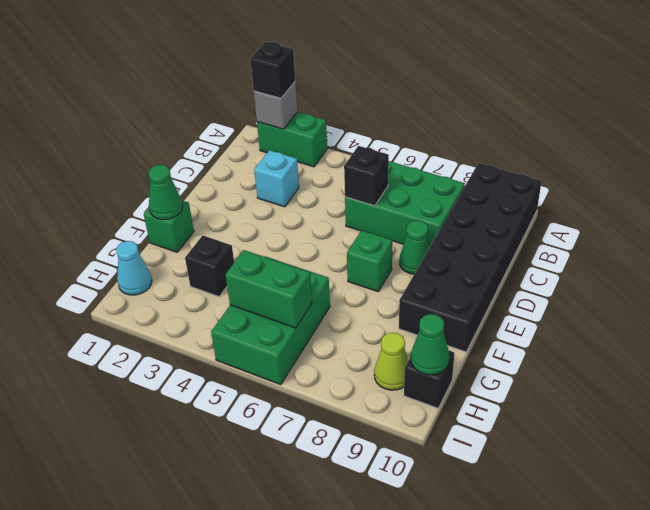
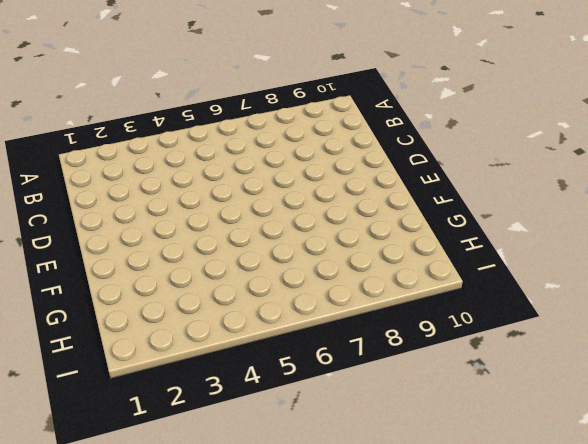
none -> green 1x2 brick [257,112,327,167]
none -> black 2x6 brick [399,163,541,352]
none -> green 2x3 brick [345,161,465,246]

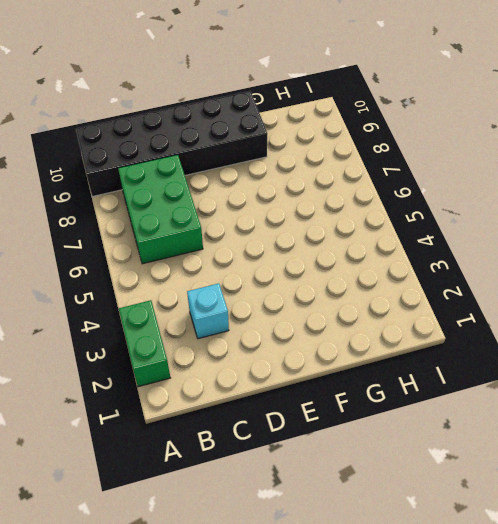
none -> green 1x1 cone [400,220,430,274]
none -> green 1x1 brick [347,230,392,292]
none -> green 1x1 brick [144,201,194,252]

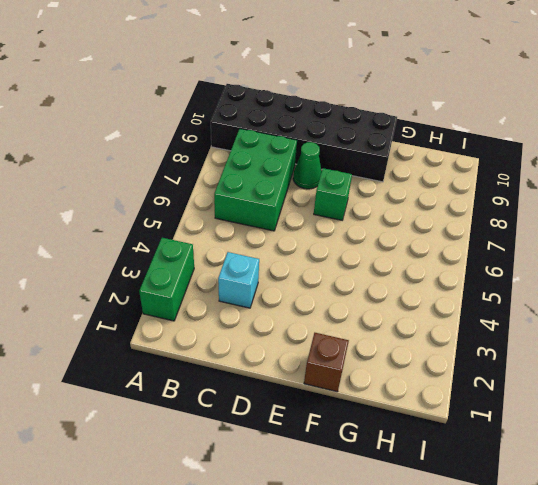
brown 1x1 brick [304,333,349,392] -> green 1x1 brick [144,201,194,252]
none -> black 1x1 brick [185,235,234,297]
none -> green 2x3 brick [211,256,330,385]
none -> cyan 1x1 cone [116,241,152,295]

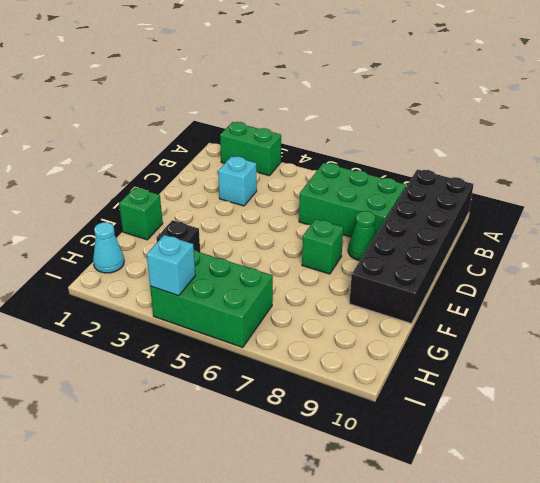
green 2x3 brick [150,250,273,347] -> green 2x3 brick turned to [211,256,330,385]
cyan 1x1 brick [147,235,195,296] -> none
none -> lime 1x1 cone [374,333,408,390]
none -> black 1x1 brick [404,351,454,408]
none -> grey 1x1 brick [254,82,298,129]

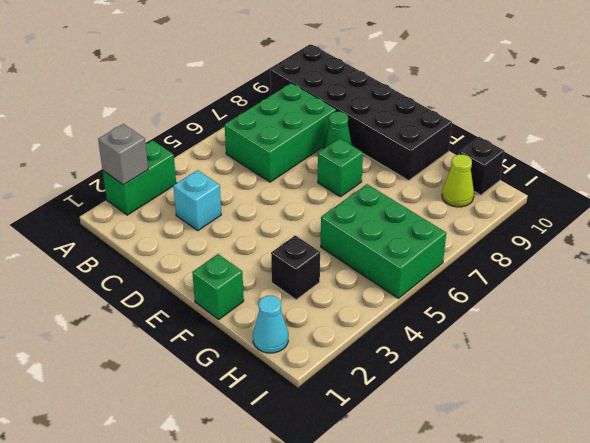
none -> black 1x1 brick [344,146,389,206]
none -> green 1x1 cone [148,165,183,220]
none -> green 1x2 brick [225,250,312,328]

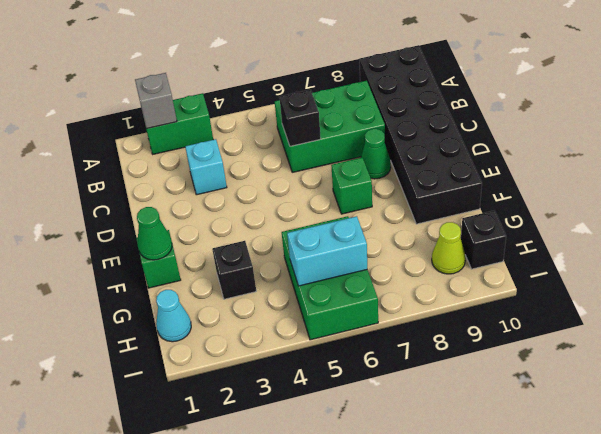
cyan 1x2 brick [287,216,367,286] -> green 1x2 brick [225,250,312,328]
none -> green 1x1 cone [411,314,449,375]
none -> black 1x1 brick [250,42,295,98]

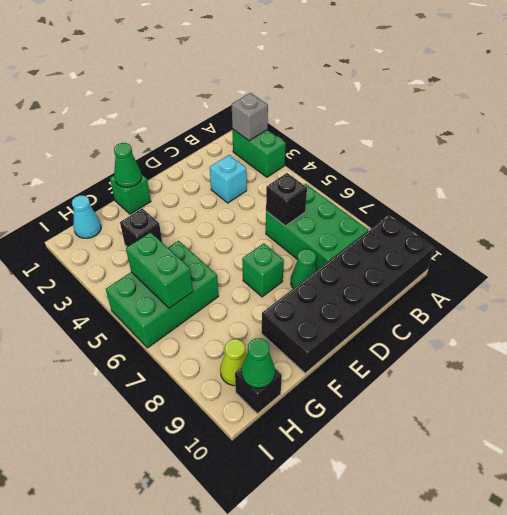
none -> black 1x1 brick [250,42,295,98]

